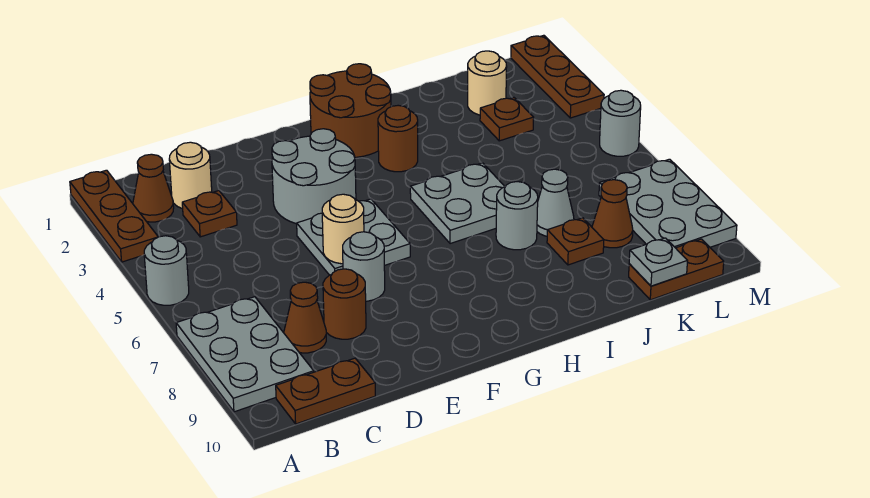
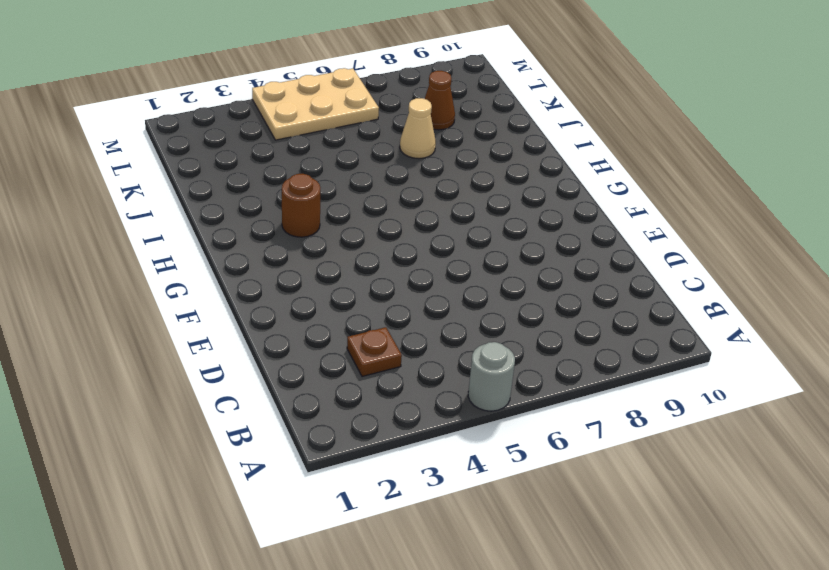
tan 1x1 cone [400,98,436,159] -> grey 1x1 cone [537,169,574,236]
tan 2x3 plate [252,68,379,140] -> grey 1x1 round brick [600,90,641,156]
none -> brown 1x3 plate [70,170,158,262]
none -> grey 2x3 plate [176,297,314,412]
none -> brown 1x1 cone [133,154,174,222]

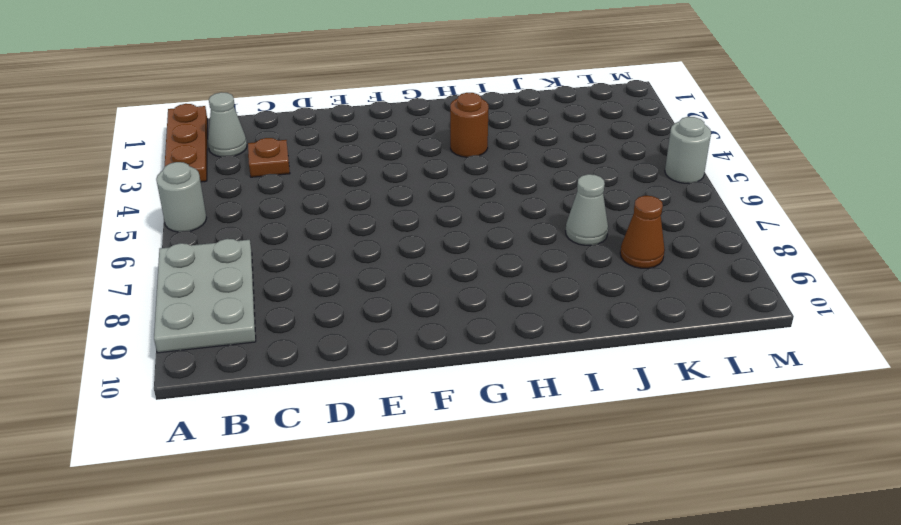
grey 1x1 cone [208,92,247,157] -> brown 1x1 cone [133,154,174,222]
none -> brown 1x2 plate [276,358,375,424]
none -> tan 1x1 round brick [169,142,212,209]
none -> brown 1x1 cone [284,282,326,353]

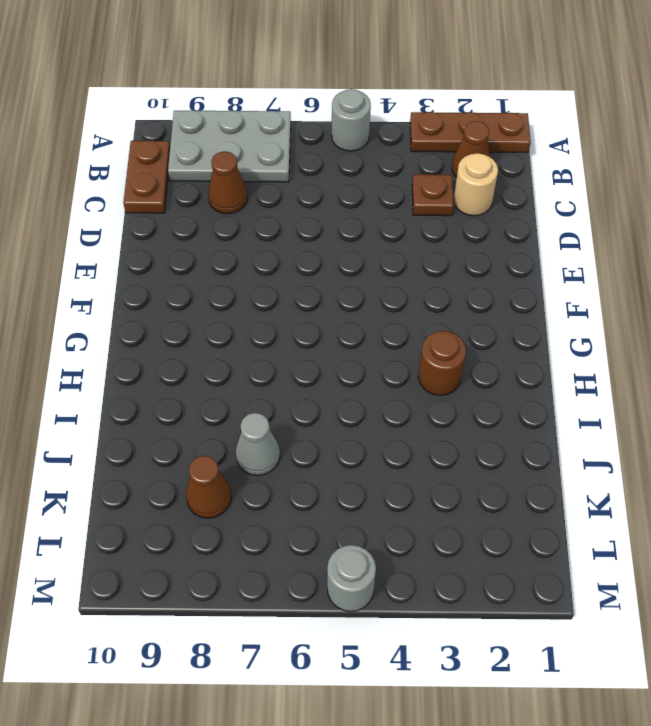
none -> brown 1x1 round brick [323,269,366,339]
none -> grey 2x2 round brick [272,129,356,224]
none -> grey 2x2 plate [297,199,410,275]

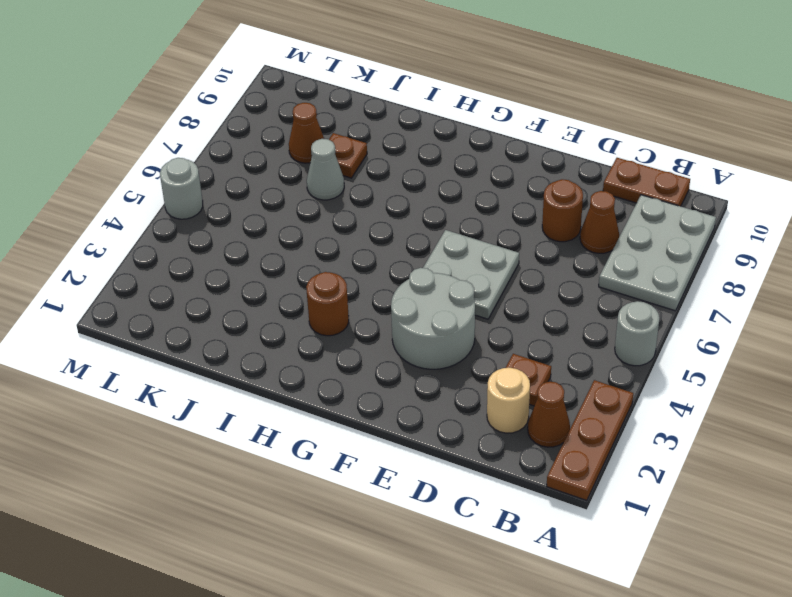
none -> grey 1x1 round brick [343,232,385,301]
none -> brown 2x2 round brick [310,64,391,157]
none -> grey 2x2 plate [410,163,505,244]

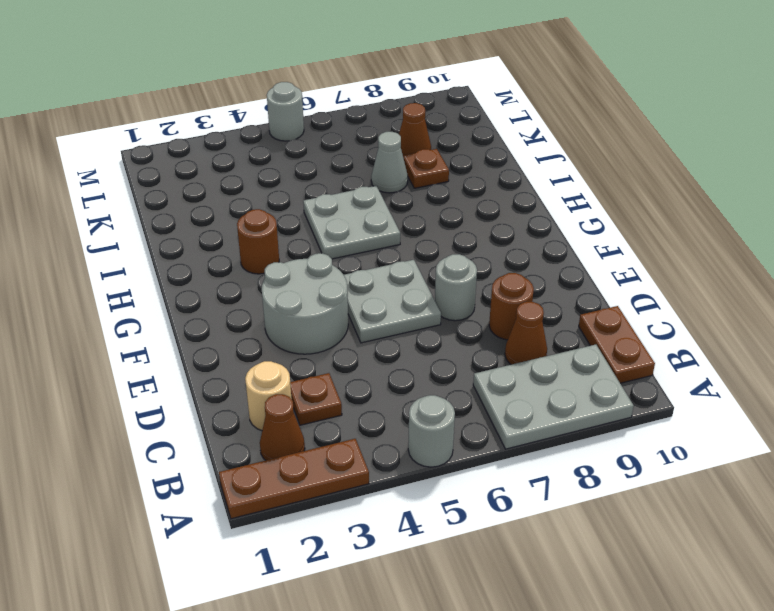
none -> brown 2x2 round brick [310,64,391,157]
none -> grey 1x1 round brick [496,182,538,250]
none -> tan 1x1 round brick [468,51,507,115]

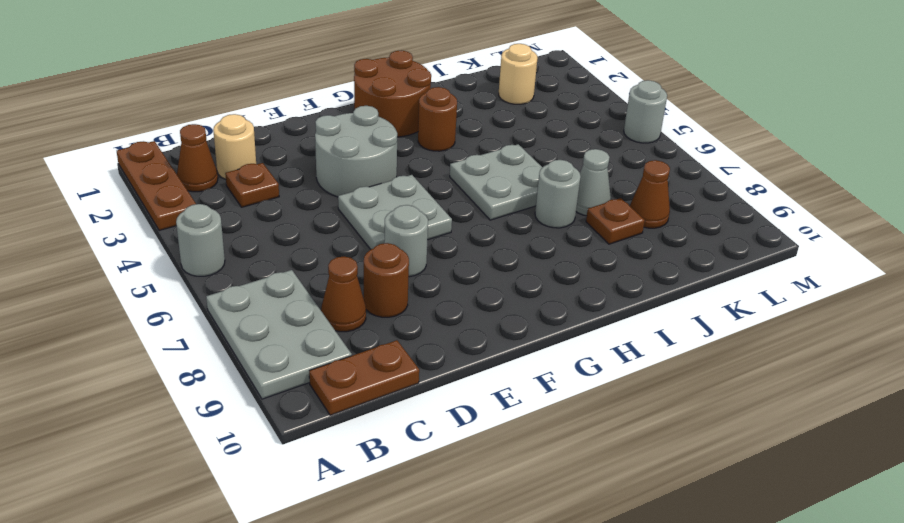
none -> brown 1x1 plate [480,97,534,141]
none -> brown 1x2 plate [629,239,724,300]
none -> grey 2x3 plate [599,159,737,248]

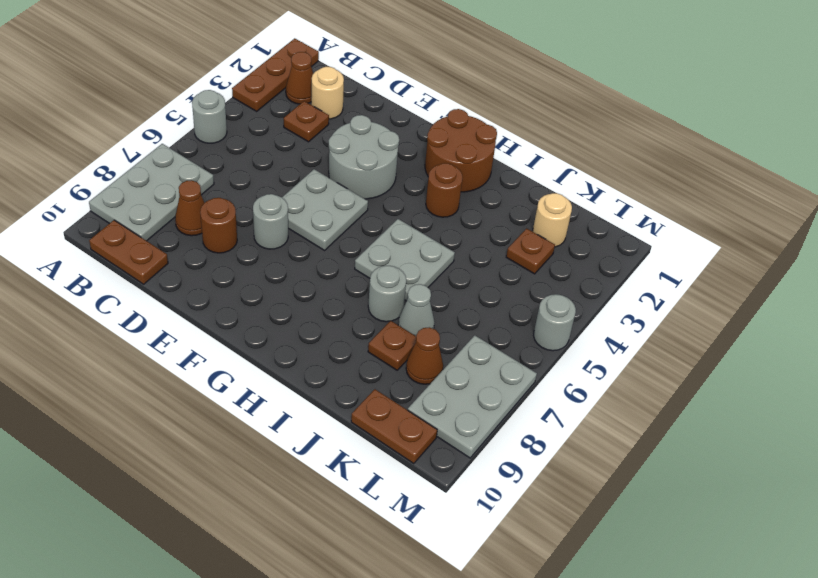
none -> brown 1x3 plate [511,35,604,118]
none -> tan 1x1 round brick [322,194,364,264]
none -> grey 1x1 plate [629,238,687,286]

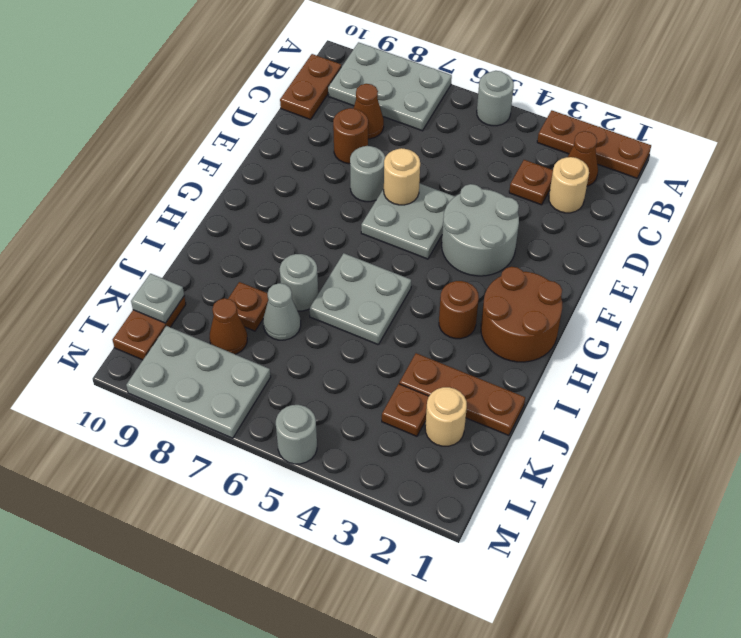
brown 1x3 plate [399,353,525,435] -> brown 1x3 plate moved to [511,35,604,118]

